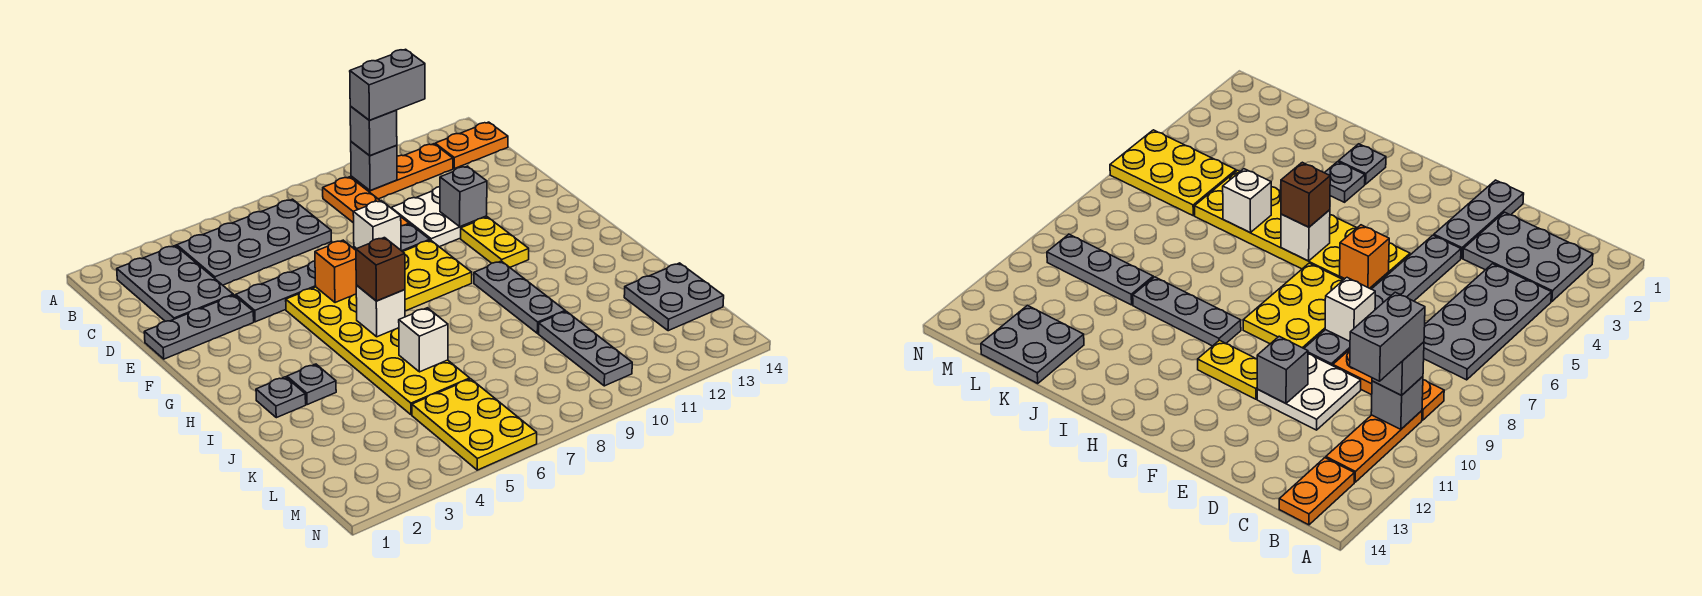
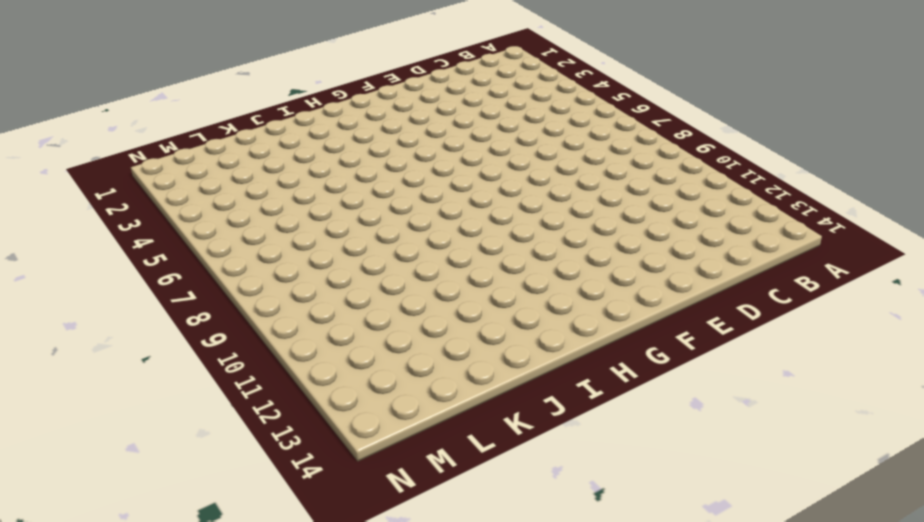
none -> grey 2x3 plate [117,245,233,321]
none -> grey 2x4 plate [177,199,331,285]
none -> orange 1x3 plate [323,177,409,226]

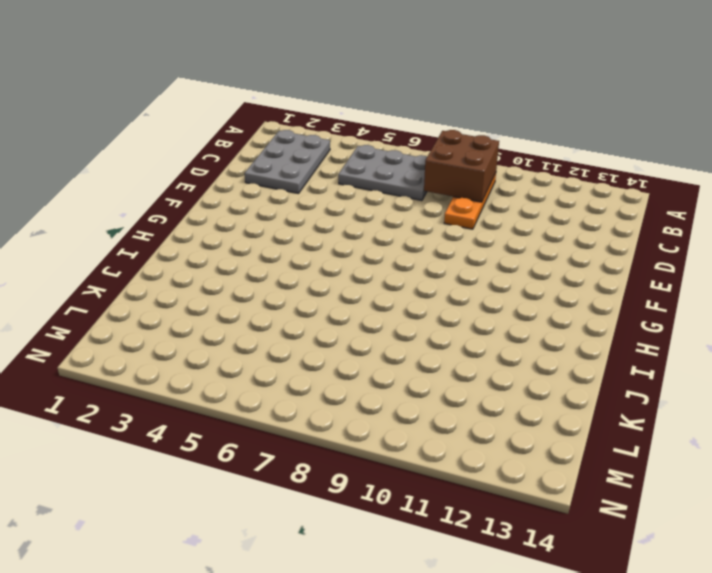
grey 2x3 plate [338,145,427,201] -> grey 2x4 plate [177,199,331,285]
brown 2x2 brick [424,130,499,202] -> none
none -> orange 1x3 plate [351,144,453,199]
none -> orange 1x2 plate [435,122,508,169]
none -> white 2x2 plate [392,187,487,247]

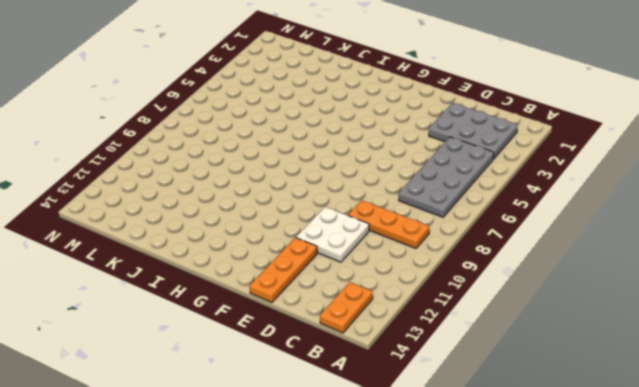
orange 1x3 plate [249,238,317,302] -> orange 1x3 plate moved to [351,144,453,199]
none -> grey 1x3 plate [144,295,254,359]
none -> grey 1x6 plate [236,224,430,322]
none -> yellow 2x6 plate [286,287,470,415]

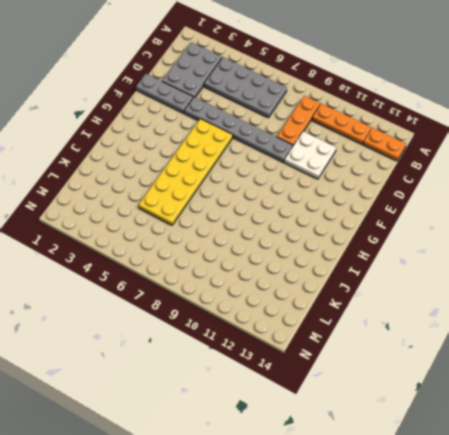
none -> yellow 2x3 plate [403,240,472,311]
none -> yellow 1x2 plate [461,217,529,267]
none -> grey 1x3 plate [474,261,565,333]

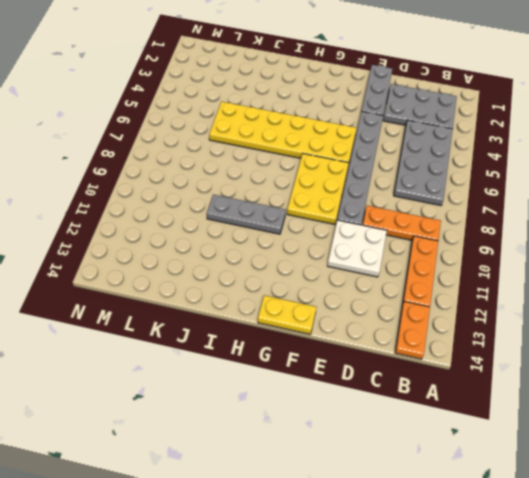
yellow 1x2 plate [258,295,316,334] -> yellow 1x2 plate moved to [461,217,529,267]
none -> grey 1x1 plate [256,377,306,418]
none -> grey 1x1 plate [287,364,336,405]
none -> grey 1x3 plate [539,311,632,386]

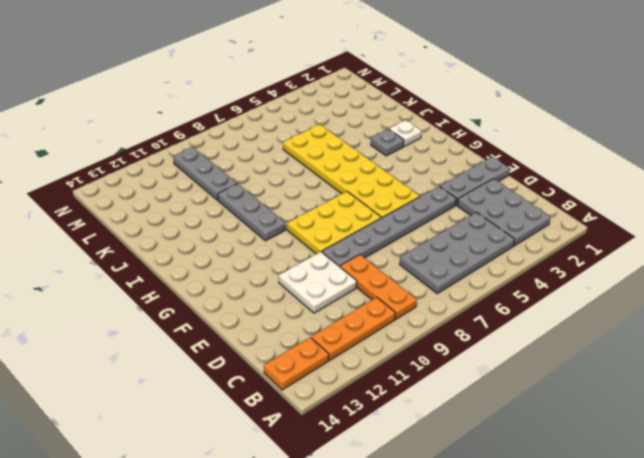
white 1x1 plate [389,120,421,147] -> grey 1x1 plate [256,377,306,418]
none -> yellow 1x2 plate [461,217,529,267]
none -> grey 2x2 plate [624,263,724,331]
none -> yellow 2x3 plate [412,379,537,470]

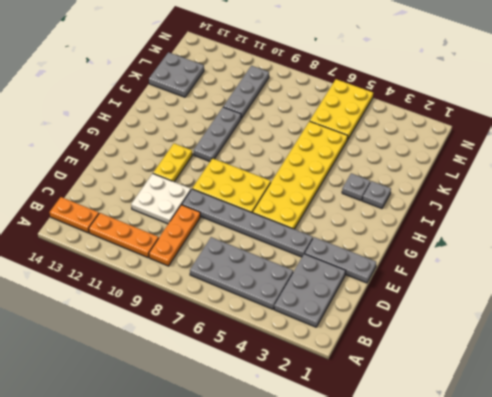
none -> grey 1x1 brick [351,142,397,191]
none -> white 1x1 brick [353,201,401,250]
none -> grey 1x1 brick [440,166,487,227]

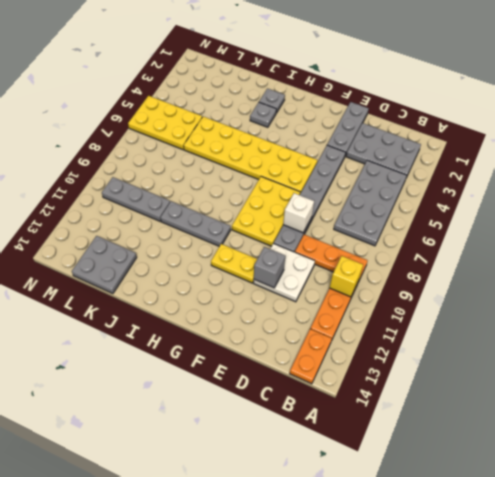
yellow 1x1 brick [330,256,363,297] -> grey 1x1 brick [351,142,397,191]
none -> orange 1x1 brick [315,240,356,303]
none -> white 1x1 brick [356,285,405,337]
none -> white 1x1 brick [399,308,448,372]

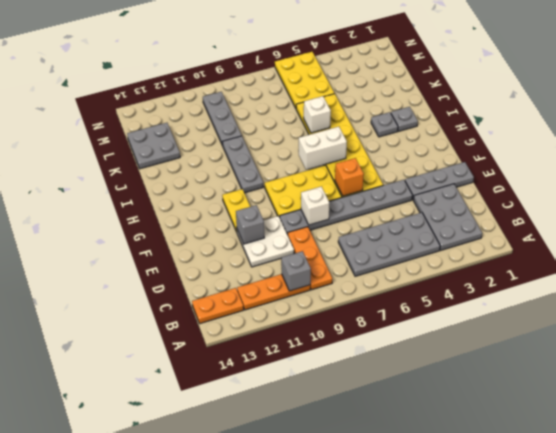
white 1x2 brick [299,127,347,170] -> white 1x1 brick [356,285,405,337]
none -> grey 1x1 brick [350,106,397,156]
none -> brown 1x1 brick [356,238,405,301]
none -> grey 1x2 brick [350,49,425,120]

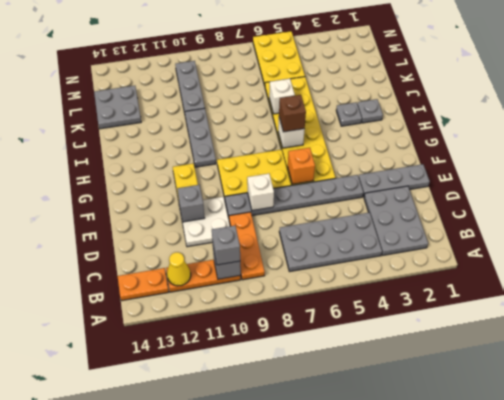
yellow 1x1 cone [167,252,191,286] -> none
none -> grey 1x2 brick [350,49,425,120]

